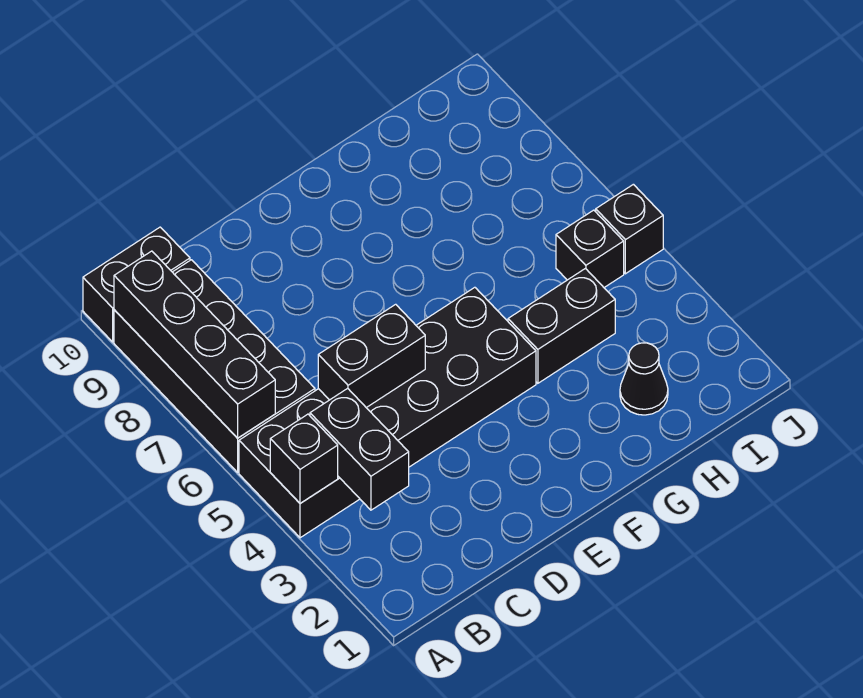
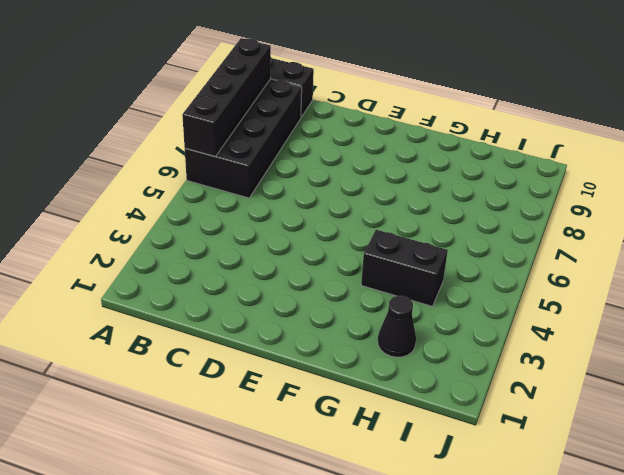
none -> black 2x6 brick [239,287,536,538]
none -> black 1x1 brick [556,210,624,287]

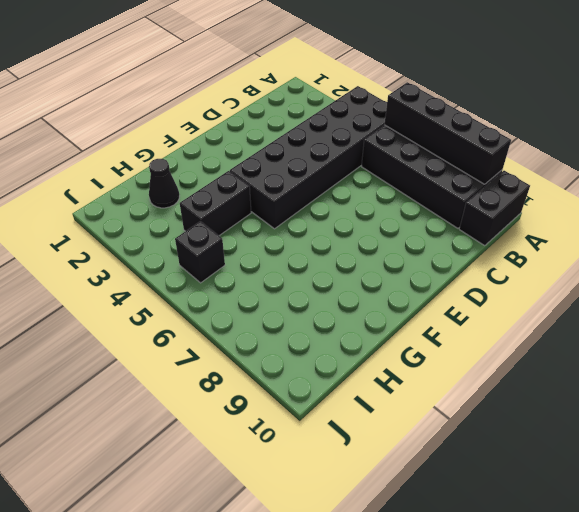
none -> black 1x1 brick [596,184,663,274]
none -> black 1x1 brick [270,414,338,503]

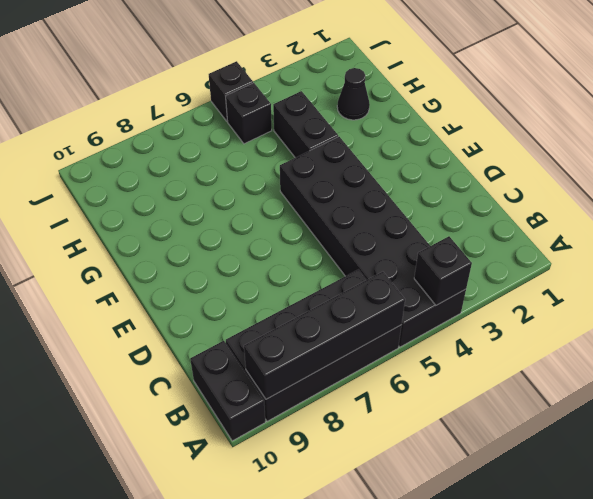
none -> black 1x2 brick [310,388,409,510]
none -> black 1x2 brick [318,304,425,408]

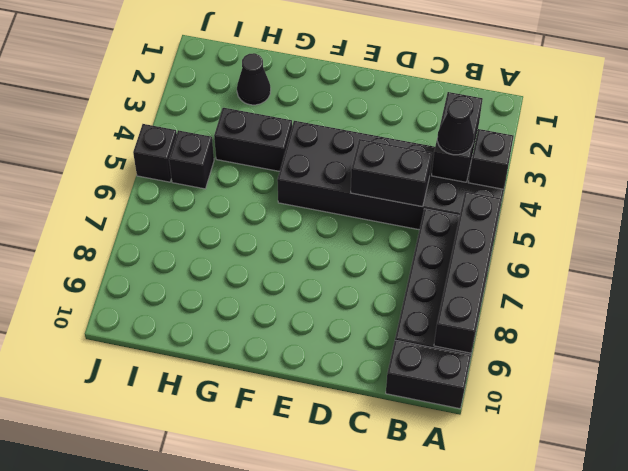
black 1x1 cone [437,100,474,155] -> none

